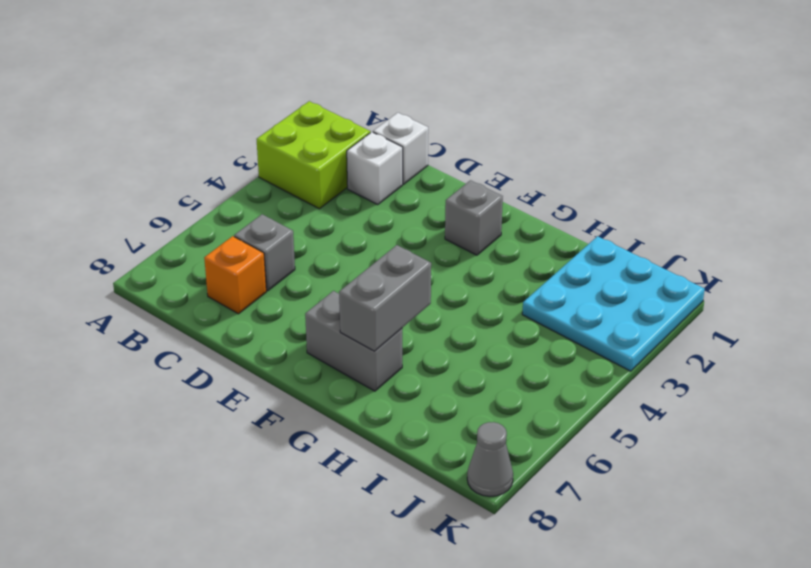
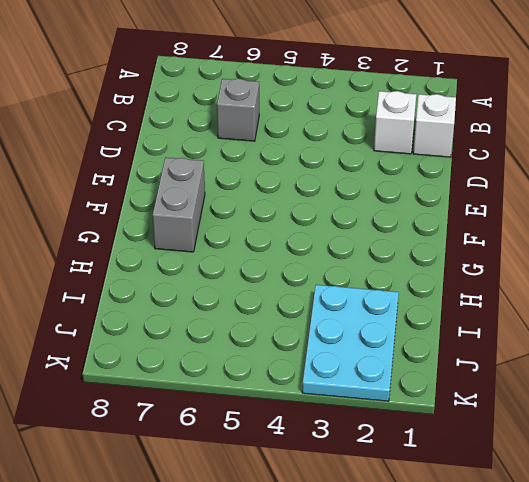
cyan 2x3 plate [302,285,399,401] -> cyan 3x3 plate [522,236,705,371]
none -> lime 2x2 brick [257,101,370,209]
none -> orange 1x1 brick [204,236,266,314]

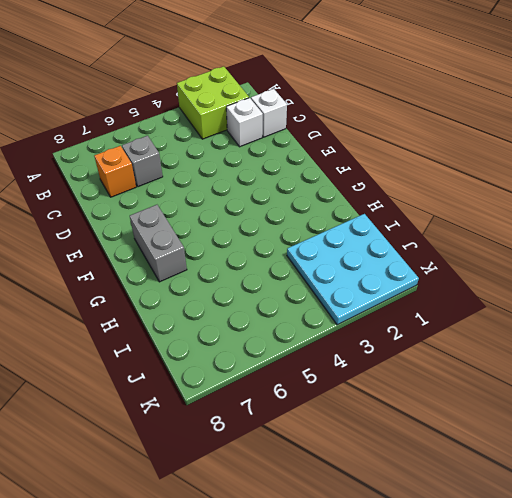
none -> grey 1x1 brick [445,180,503,255]
none -> grey 1x1 cone [467,422,513,497]

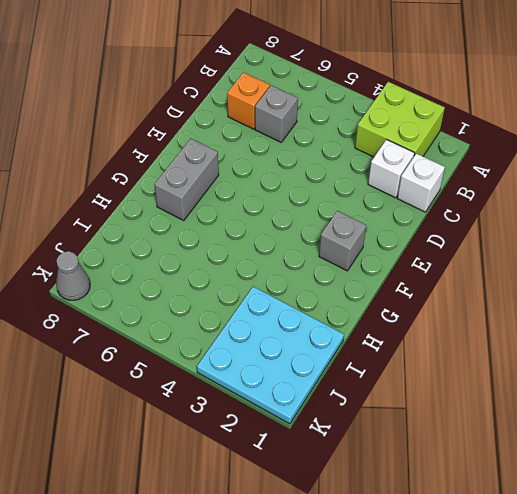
none -> grey 1x2 brick [339,245,431,351]

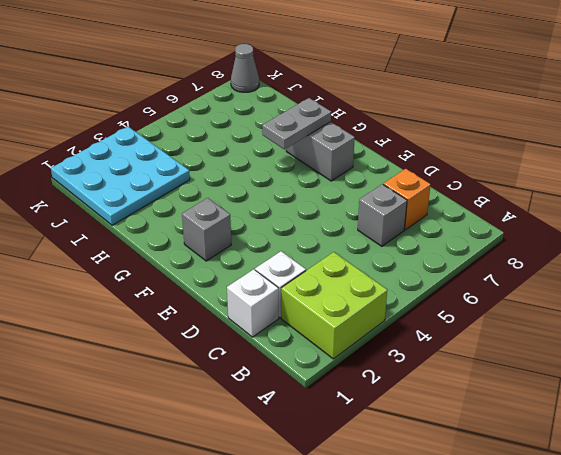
grey 1x2 plate [262,98,331,149] -> grey 1x2 brick [339,245,431,351]

